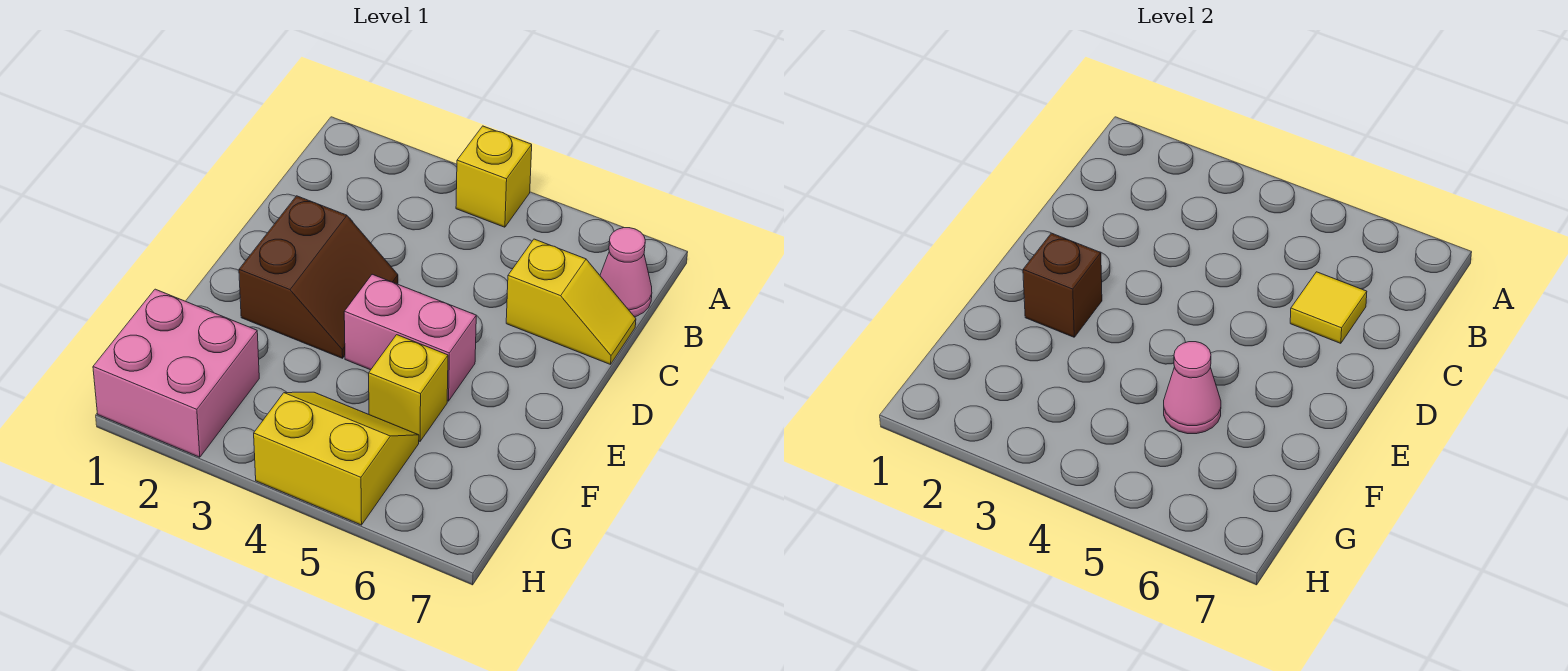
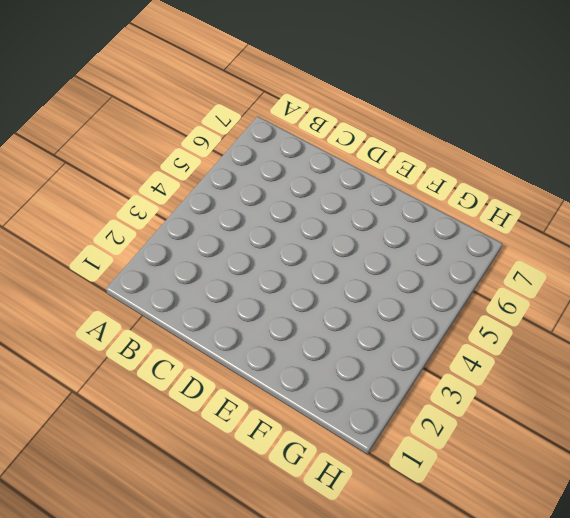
none -> yellow 1x1 brick [456,126,532,227]
none -> pink 1x1 cone [600,228,652,317]

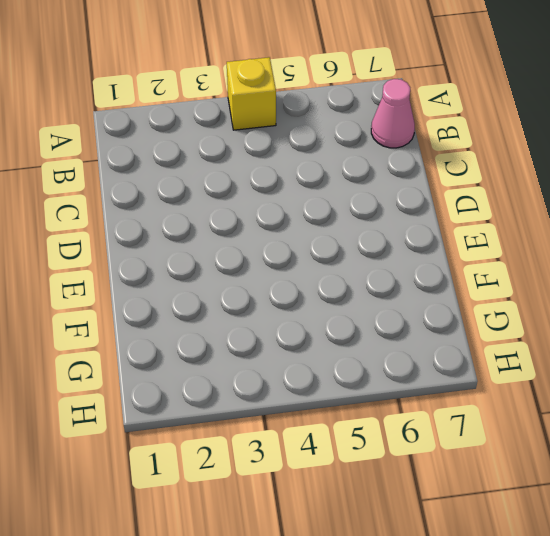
none -> yellow 1x2 slope [506,239,636,364]
none -> brown 2x2 slope [239,196,398,358]

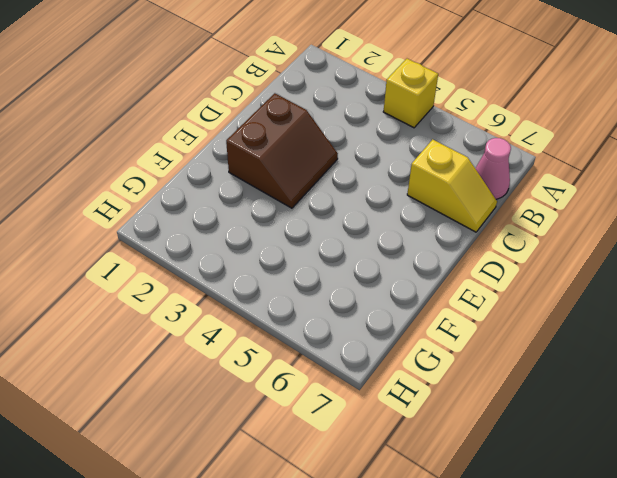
none -> pink 1x2 brick [344,274,476,401]
none -> yellow 1x1 brick [369,335,448,441]

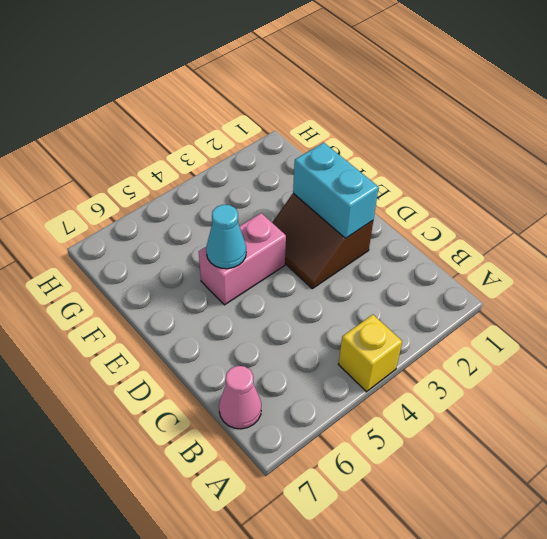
cyan 1x2 brick [293,142,379,239] -> brown 1x1 brick [1023,233,1102,337]
cyan 1x1 cone [206,205,246,269] -> none
none -> yellow 1x2 slope [506,239,636,364]
none -> yellow 1x1 brick [369,335,448,441]

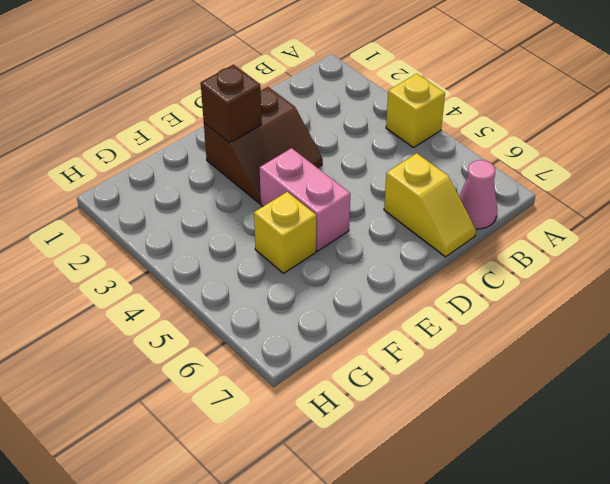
none -> pink 2x2 brick [93,289,259,457]
none -> yellow 2x2 slope [254,392,419,525]

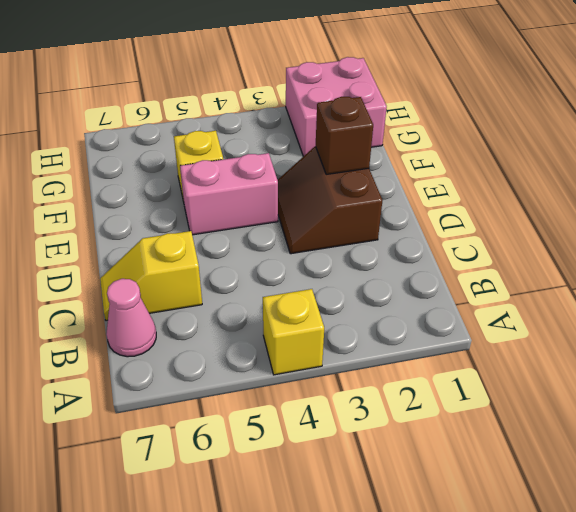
none -> yellow 2x2 slope [254,392,419,525]
none -> yellow 1x1 tile [1290,272,1367,343]

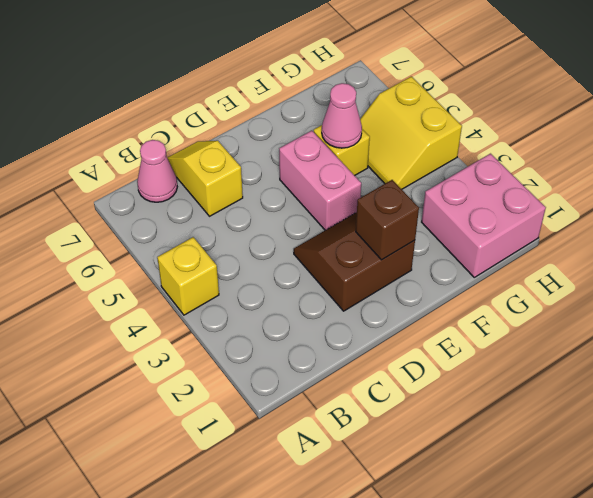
none -> yellow 1x1 tile [1290,272,1367,343]

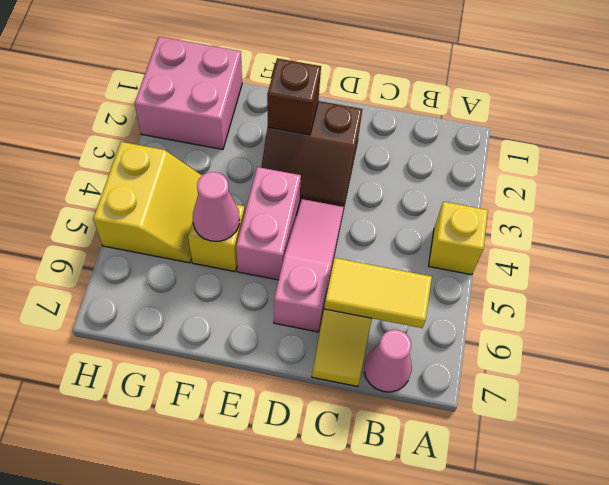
yellow 1x2 tile [324,258,432,328] -> yellow 1x1 tile [1290,272,1367,343]
pink 1x3 slope [274,199,344,332] -> none

